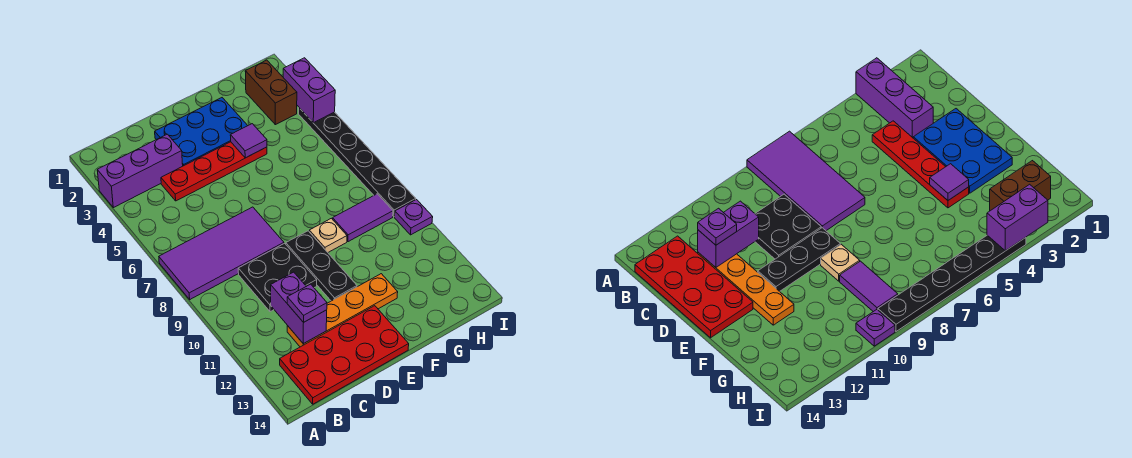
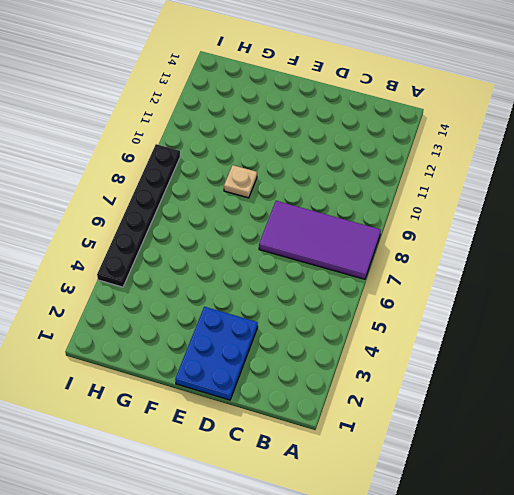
blue 2x3 plate [175,307,258,400] -> blue 2x3 plate turned to [155,98,248,166]
none -> purple 1x3 brick [97,134,183,208]
none -> red 2x4 plate [280,306,409,404]
none -> red 1x4 plate [161,142,267,201]

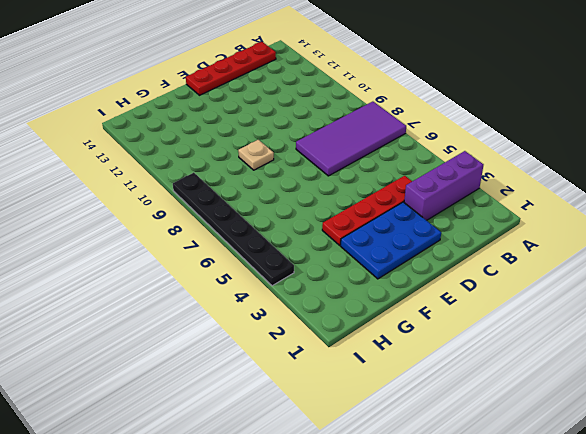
red 1x4 plate [186,42,276,95] -> red 2x4 plate [280,306,409,404]
none -> black 2x2 plate [238,243,317,312]
none -> orange 1x4 plate [287,274,398,347]
none -> black 1x3 plate [286,231,357,301]

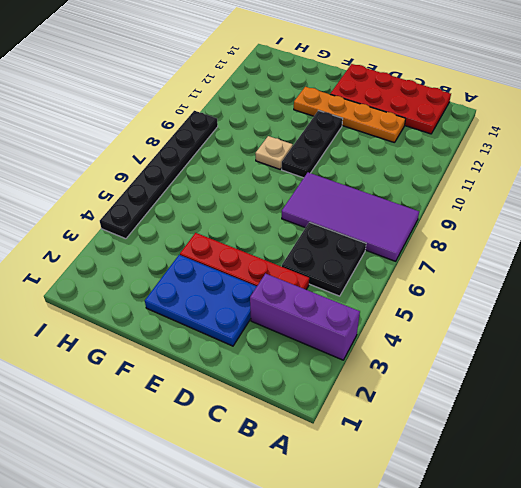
black 2x2 plate [282,222,366,296] -> black 2x2 plate moved to [238,243,317,312]
none -> purple 1x2 tile [333,194,393,242]
none -> brown 1x2 brick [245,60,297,125]
none -> purple 1x1 plate [395,200,433,235]

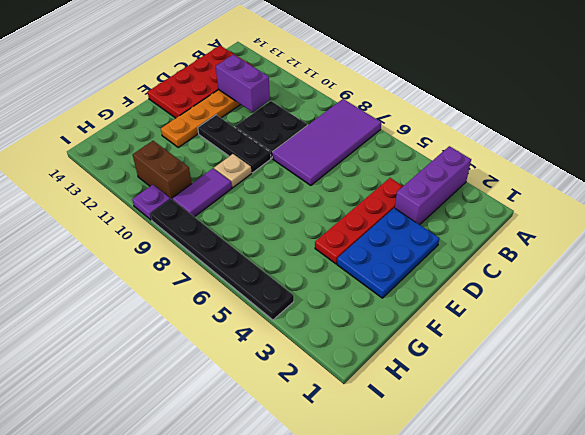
brown 1x2 brick [133,141,192,199] -> brown 1x2 brick moved to [245,60,297,125]
none -> purple 1x1 tile [230,124,267,158]
none -> purple 1x2 brick [283,58,335,123]
none -> purple 1x1 plate [287,284,327,322]

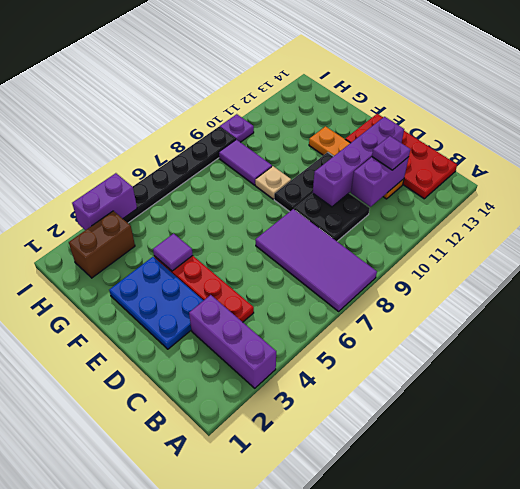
purple 1x4 brick [313,117,404,207] -> none

